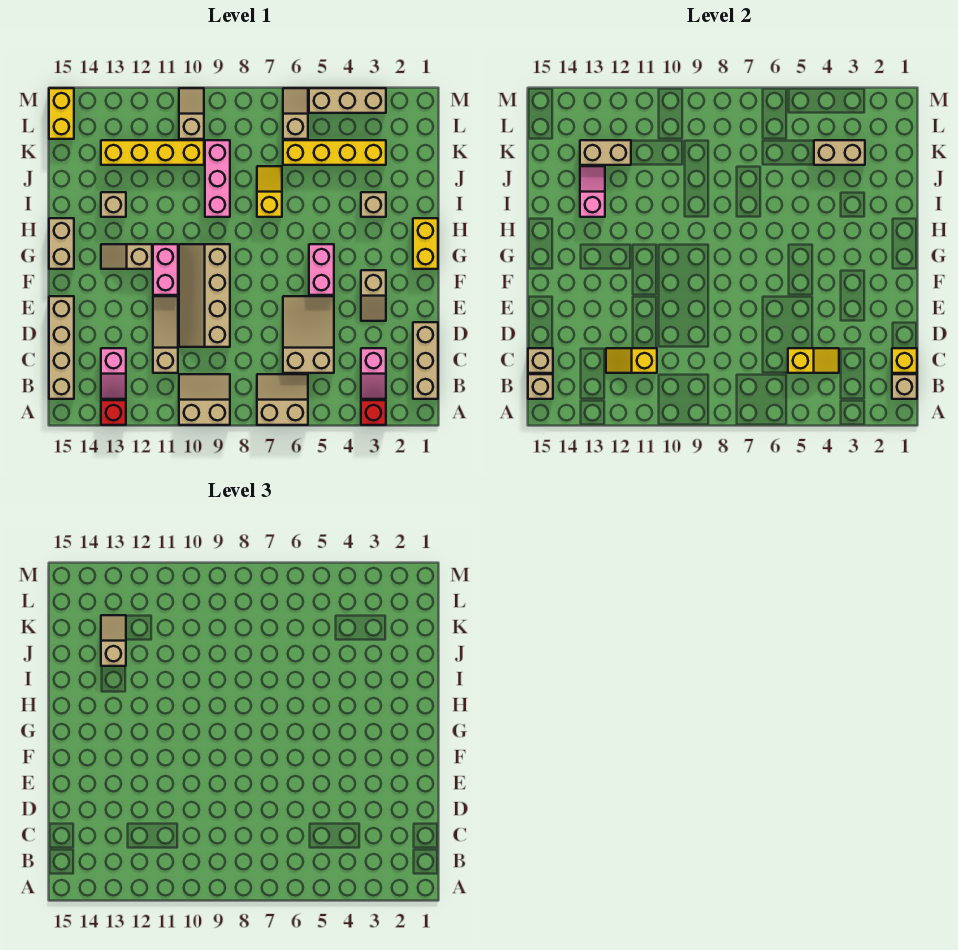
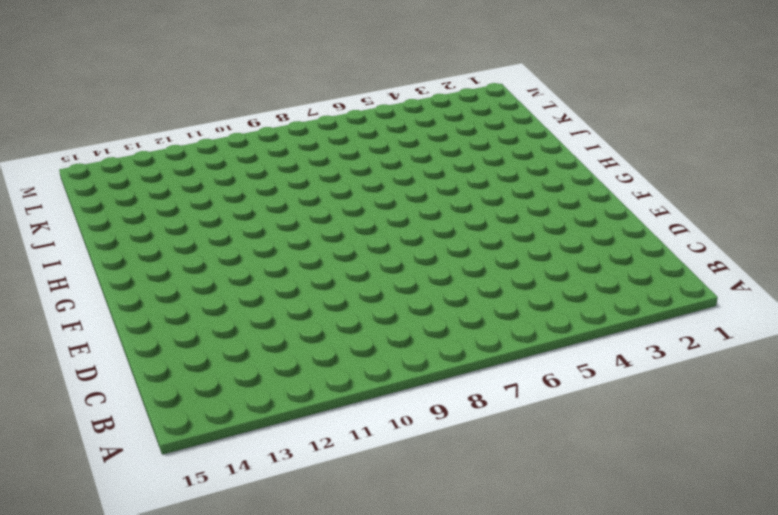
none -> red 1x1 brick [361,400,386,425]
none -> tan 2x2 slope [257,374,308,425]
none -> tan 2x2 slope [179,374,230,425]
none -> red 1x1 brick [101,400,126,425]

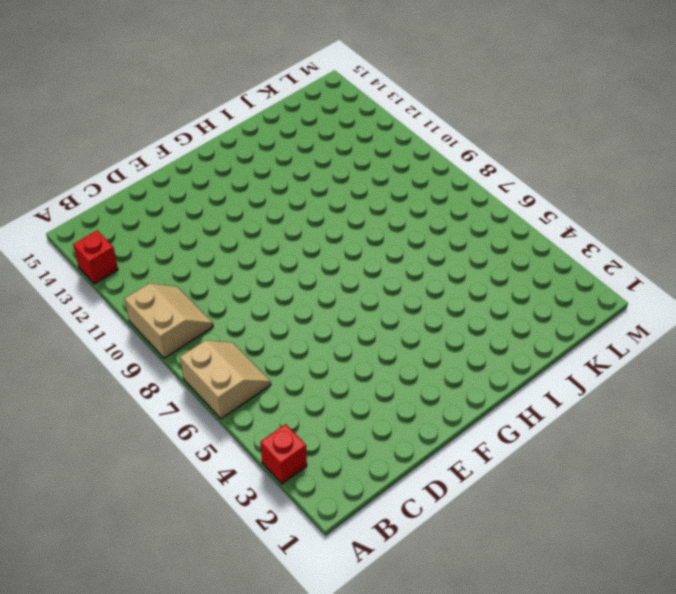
none -> tan 1x3 brick [413,322,438,399]
none -> pink 1x2 slope [361,348,386,399]
none -> pink 1x2 slope [101,348,126,399]
none -> tan 1x4 brick [49,296,74,399]

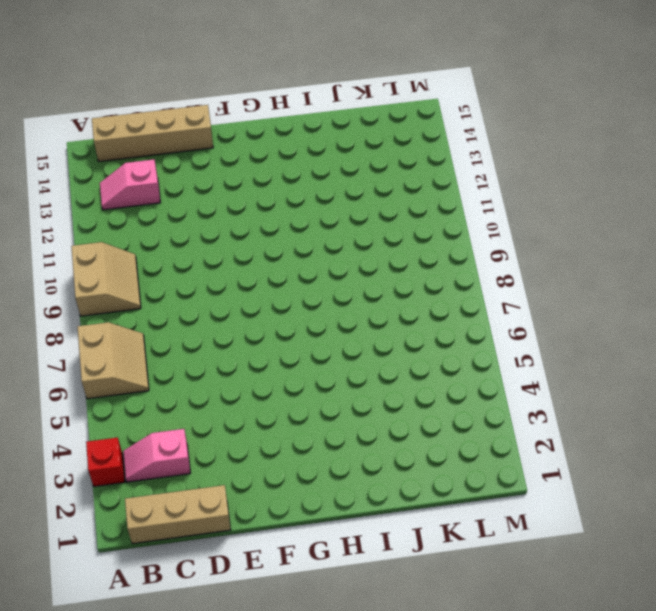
none -> red 1x1 brick [101,400,126,425]
none -> tan 2x3 slope [283,296,334,373]
none -> tan 1x3 slope [153,296,178,373]
none -> tan 2x4 slope [179,244,230,347]

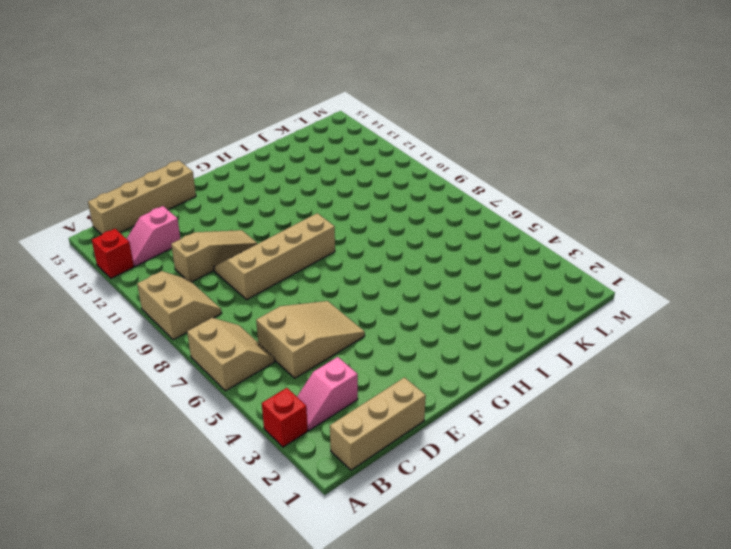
none -> tan 1x2 slope [361,270,386,321]
none -> pink 1x2 brick [309,244,334,295]
none -> pink 1x2 brick [153,244,178,295]
none -> yellow 1x2 brick [413,218,438,269]

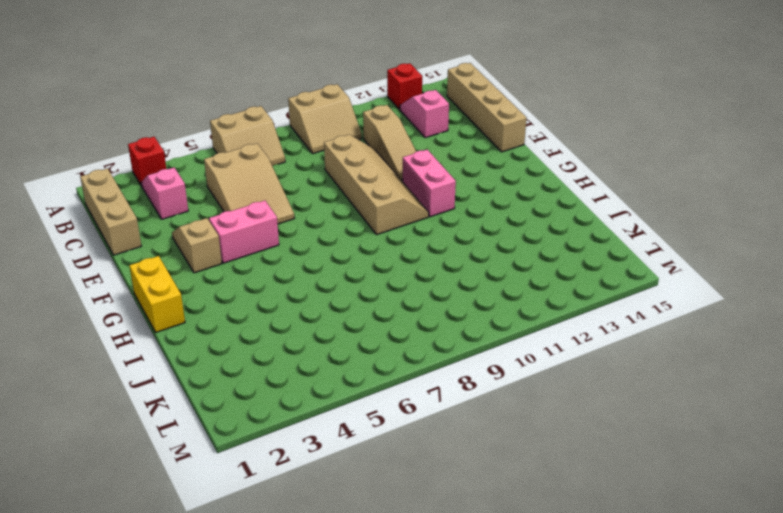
pink 1x2 brick [209,201,279,263] -> pink 1x2 brick turned to [309,244,334,295]
none -> tan 1x2 slope [101,244,152,269]
none -> tan 1x2 brick [49,218,74,269]
none -> tan 1x1 brick [361,192,386,217]
none -> yellow 1x2 slope [257,166,282,217]

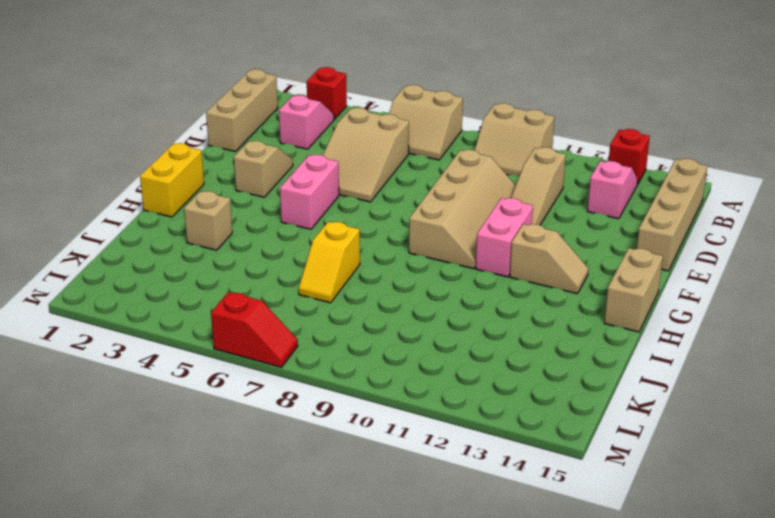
red 1x2 slope [211,292,298,367] -> tan 1x2 slope [283,88,308,139]
none -> pink 1x3 brick [205,140,230,217]
none -> tan 1x1 brick [101,192,126,217]
none -> yellow 1x4 brick [283,140,386,165]
none -> yellow 1x4 brick [101,140,204,165]

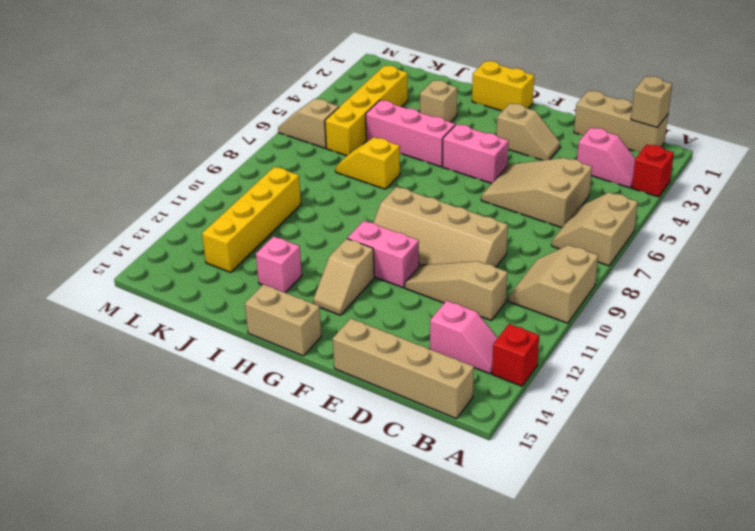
pink 1x3 brick [366,100,455,167] -> pink 1x3 brick moved to [205,140,230,217]
pink 1x1 brick [256,236,302,293] -> tan 1x1 brick [101,192,126,217]
none -> tan 1x2 slope [179,88,204,139]
none -> yellow 1x2 brick [49,88,74,139]
none -> tan 1x3 brick [309,88,386,113]
none -> tan 1x1 brick [528,374,553,399]

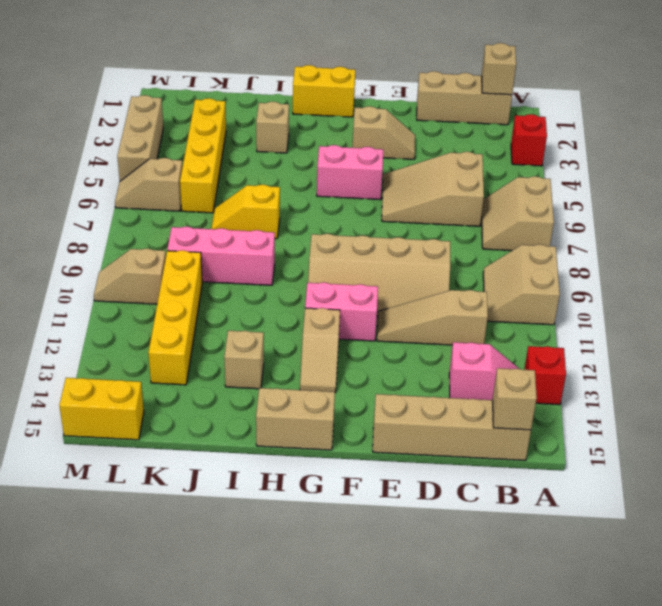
none -> pink 1x2 slope [361,348,386,399]
none -> yellow 1x1 brick [892,348,917,373]
none -> yellow 1x2 slope [788,348,839,373]
none -> yellow 1x2 slope [606,348,657,373]

